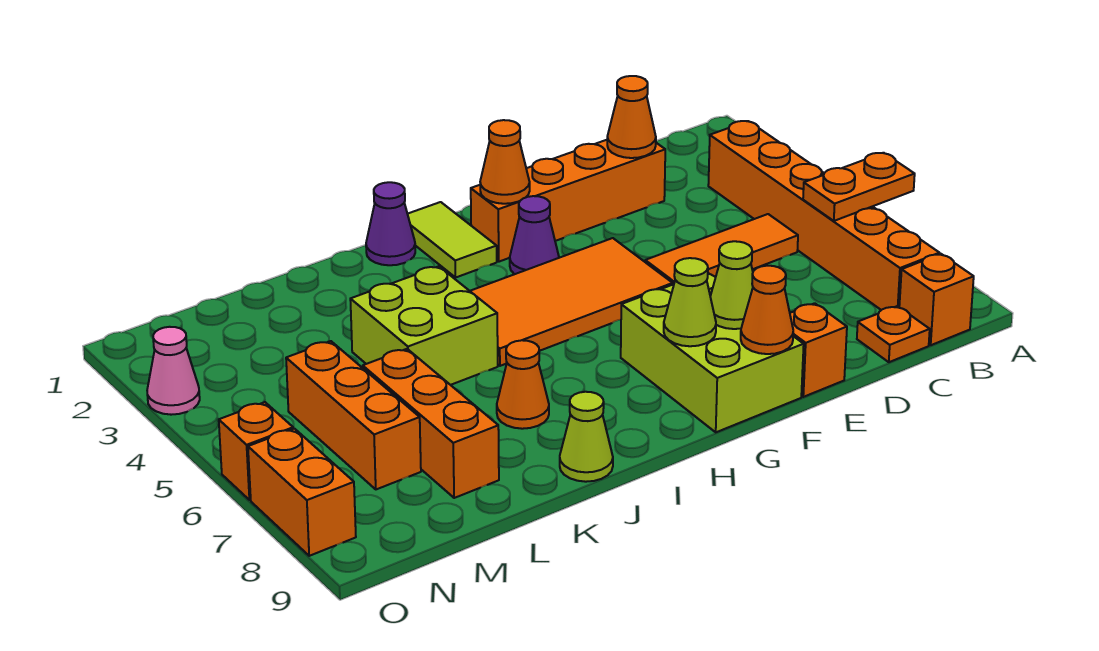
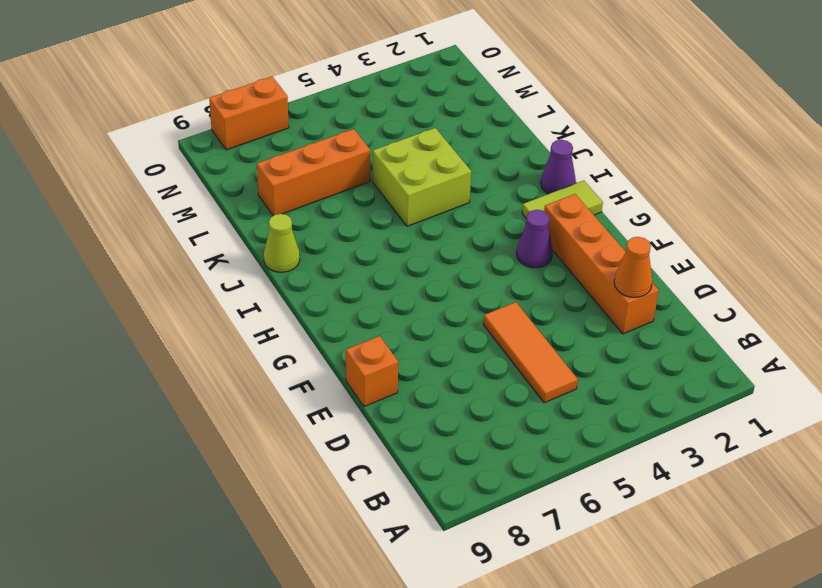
none -> orange 1x6 brick [708,121,939,310]
none -> orange 1x1 brick [899,254,974,345]
none -> orange 1x1 plate [857,306,930,362]

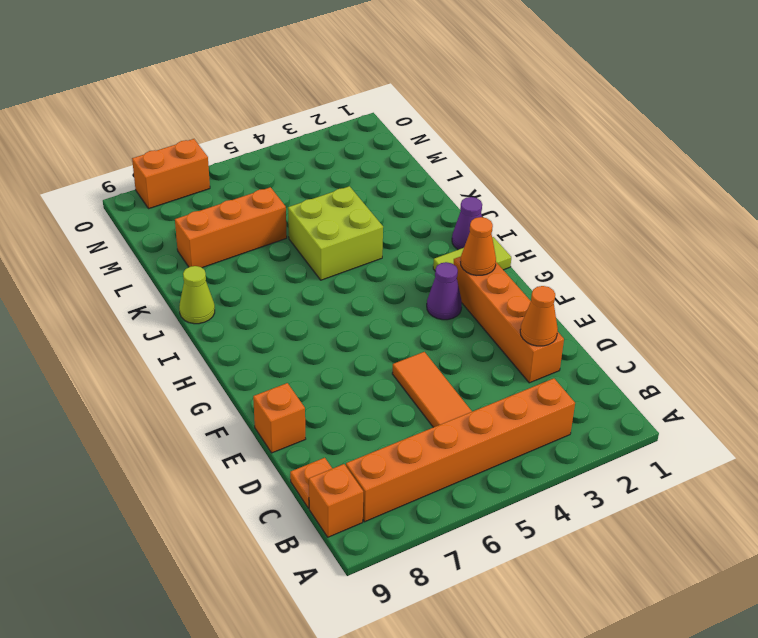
none -> orange 2x4 tile [470,238,673,366]
none -> lime 2x3 brick [621,273,804,432]
none -> orange 1x1 cone [497,340,549,429]

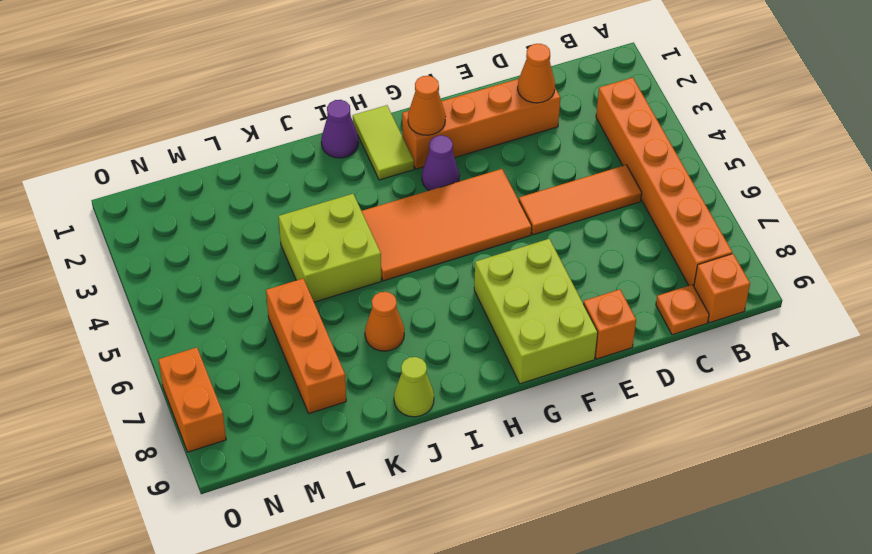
none -> orange 1x3 brick [286,341,421,489]
none -> pink 1x1 cone [147,327,200,415]
none -> orange 1x1 brick [219,402,293,500]

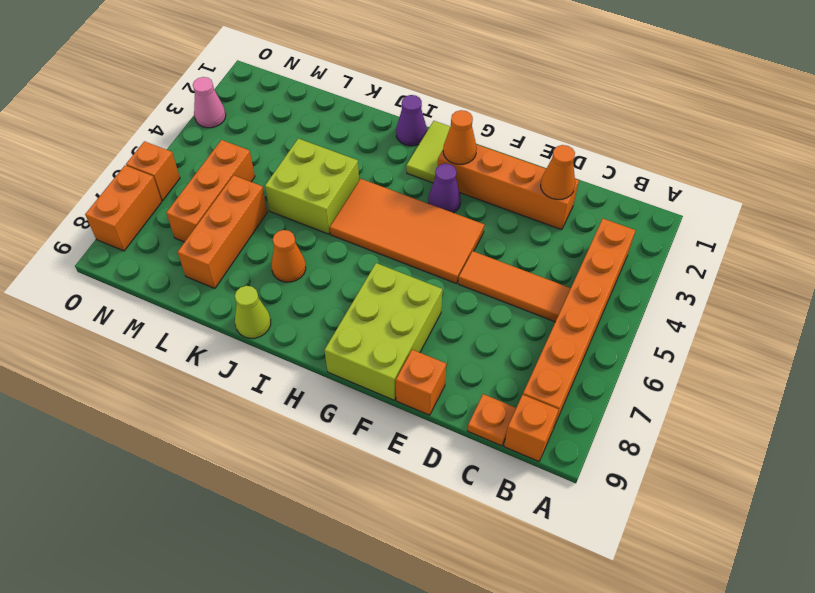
none -> orange 1x2 plate [803,153,915,221]
none -> lime 1x1 cone [710,241,753,329]
none -> orange 1x1 cone [741,266,793,354]

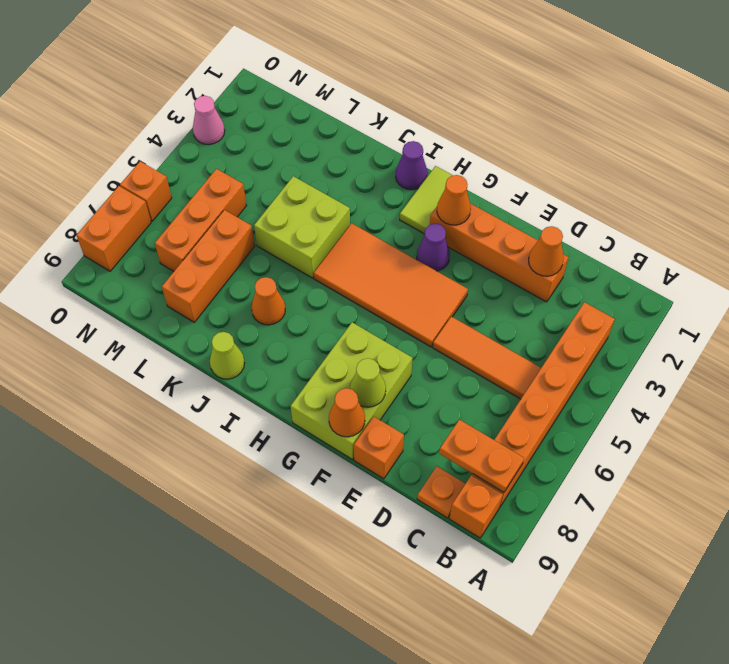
orange 1x2 plate [439,420,524,492] -> orange 1x2 plate moved to [803,153,915,221]
none -> lime 1x1 cone [664,258,716,346]

